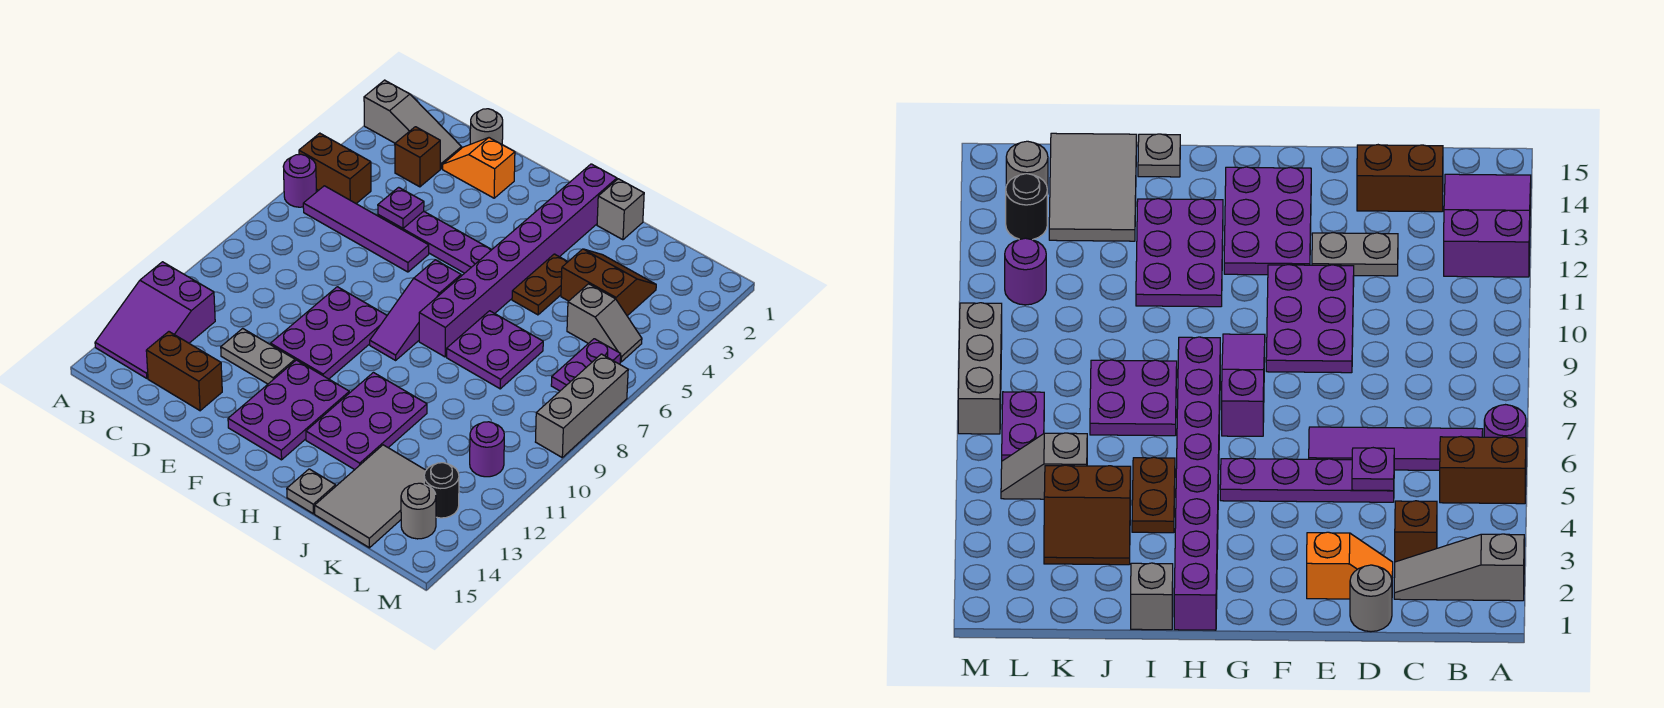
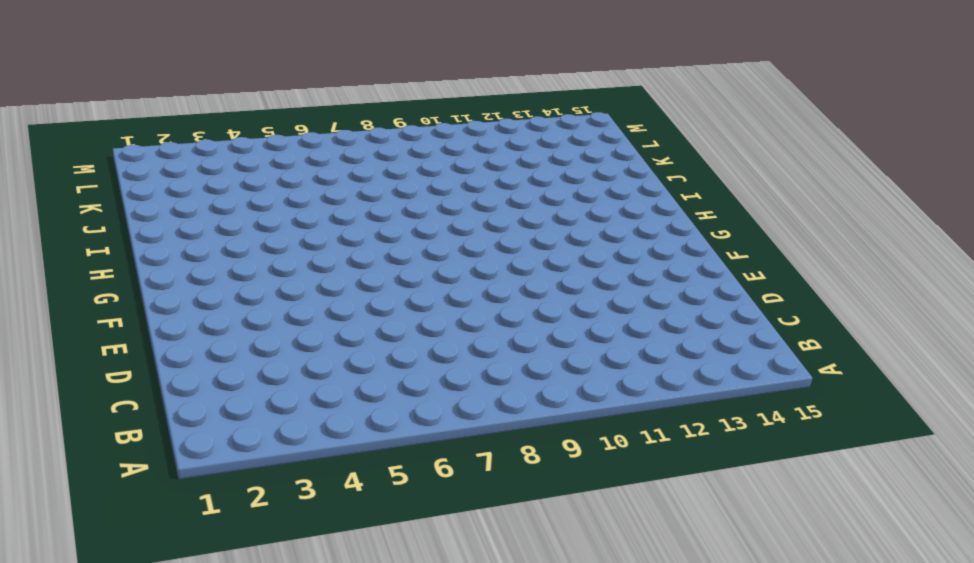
none -> grey 1x3 slope [364,80,462,169]
none -> brown 1x2 brick [299,133,371,203]
none -> purple 1x1 round brick [283,154,316,207]

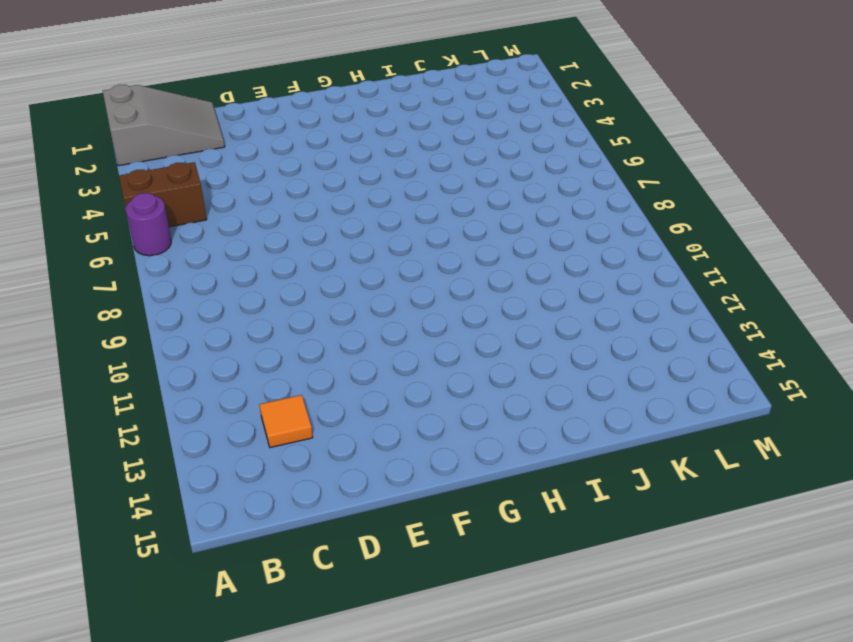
grey 2x3 slope [103,85,225,166] -> grey 1x3 slope [364,80,462,169]
orange 1x1 tile [259,395,313,448] -> none
none -> purple 2x3 slope [95,262,215,378]
none -> purple 1x4 tile [303,186,429,272]
none -> brown 1x1 brick [395,127,440,187]

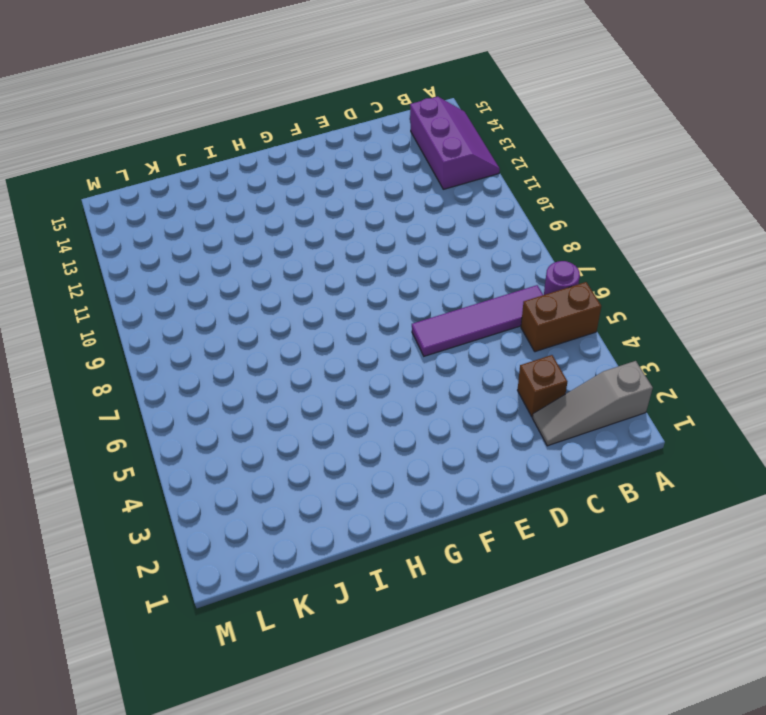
purple 2x3 slope [410,97,500,189] -> purple 2x3 slope turned to [95,262,215,378]
none -> brown 1x2 brick [146,332,222,411]
none -> grey 1x1 round brick [470,109,503,144]
none -> orange 1x2 slope [443,138,515,198]

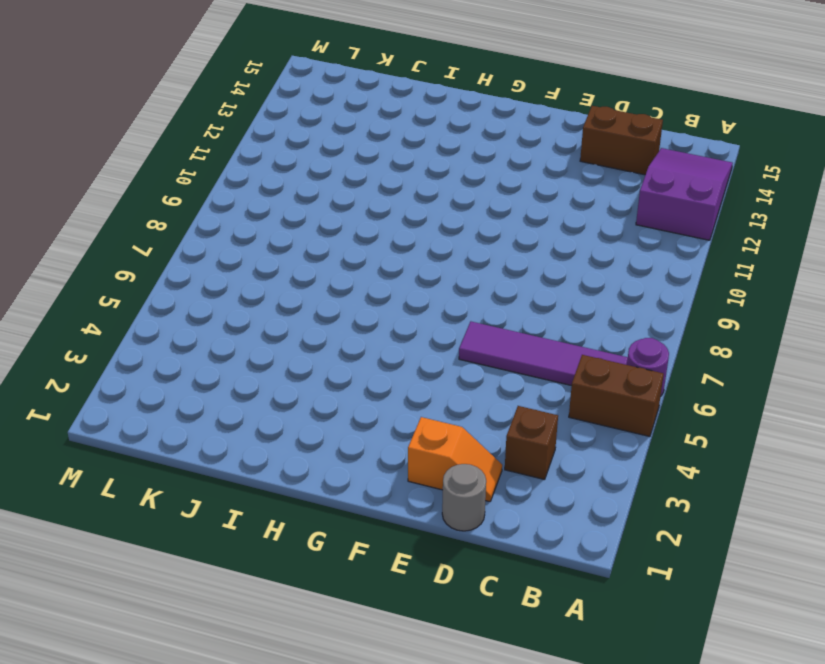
none -> grey 1x3 slope [364,80,462,169]
none -> purple 1x4 plate [378,211,492,273]
none -> grey 1x2 plate [221,328,295,384]

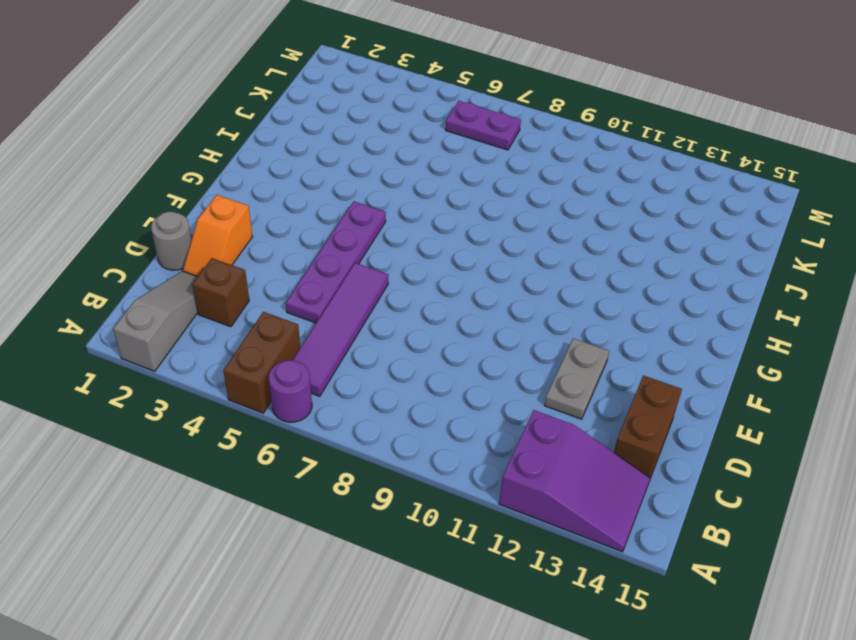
none -> purple 2x3 plate [271,287,387,379]
none -> purple 2x3 plate [228,360,349,460]
none -> purple 1x3 slope [370,260,461,360]

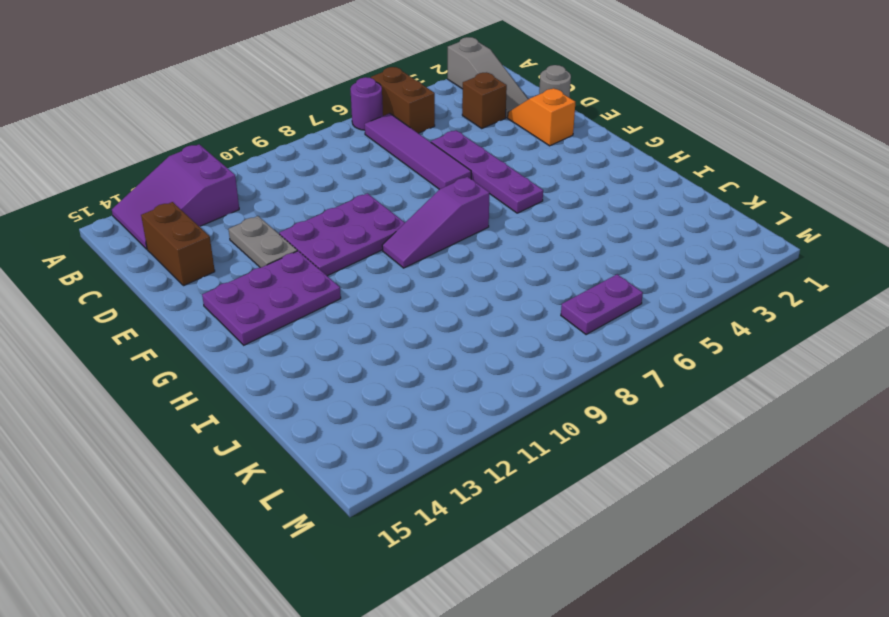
none -> purple 1x8 brick [419,164,617,357]
none -> purple 2x3 plate [306,373,427,470]
none -> grey 1x1 brick [597,179,644,240]

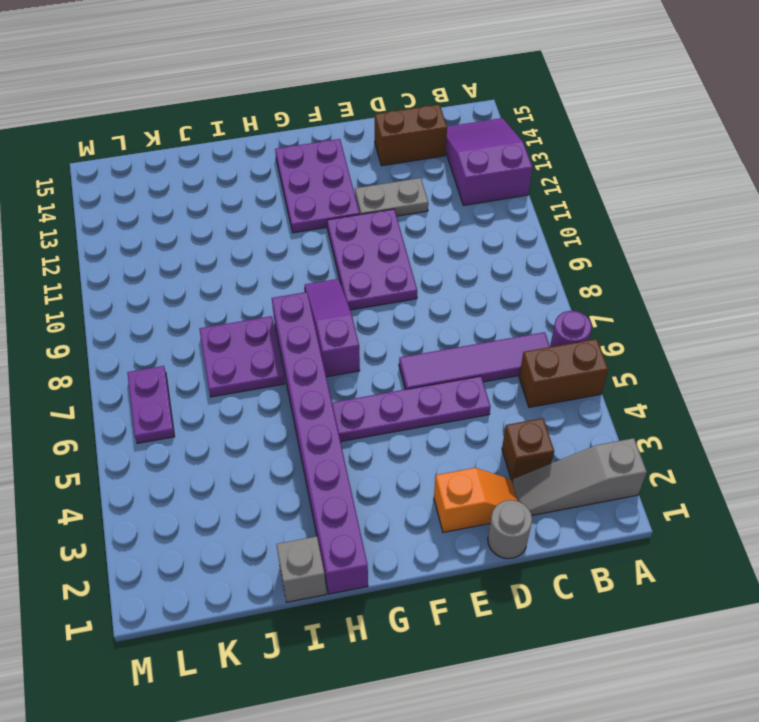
none -> purple 2x3 plate [306,373,427,470]
none -> brown 1x2 plate [512,254,568,315]
none -> grey 1x1 plate [287,469,336,514]

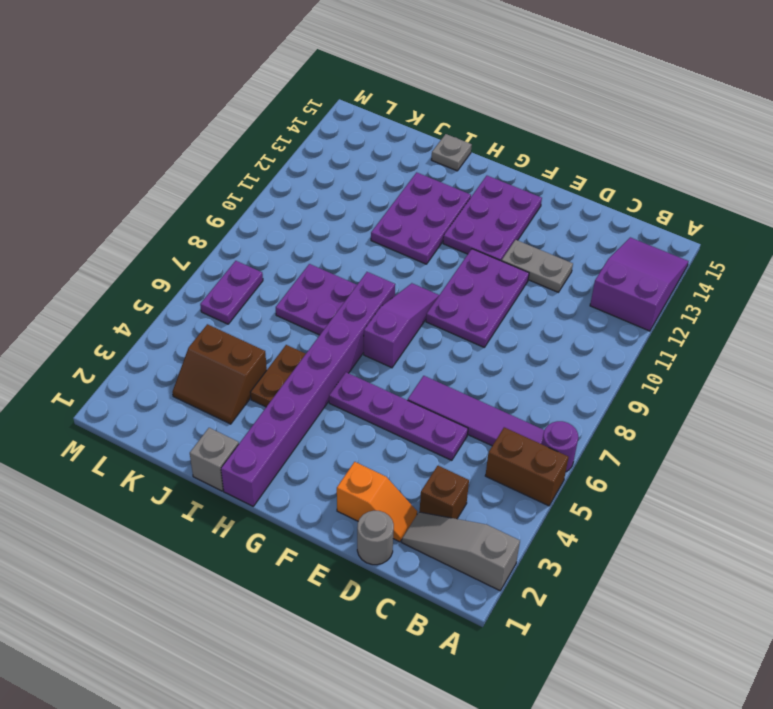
none -> brown 1x2 brick [146,332,222,411]
none -> grey 2x3 tile [315,445,426,548]
none -> grey 1x2 slope [567,284,642,362]

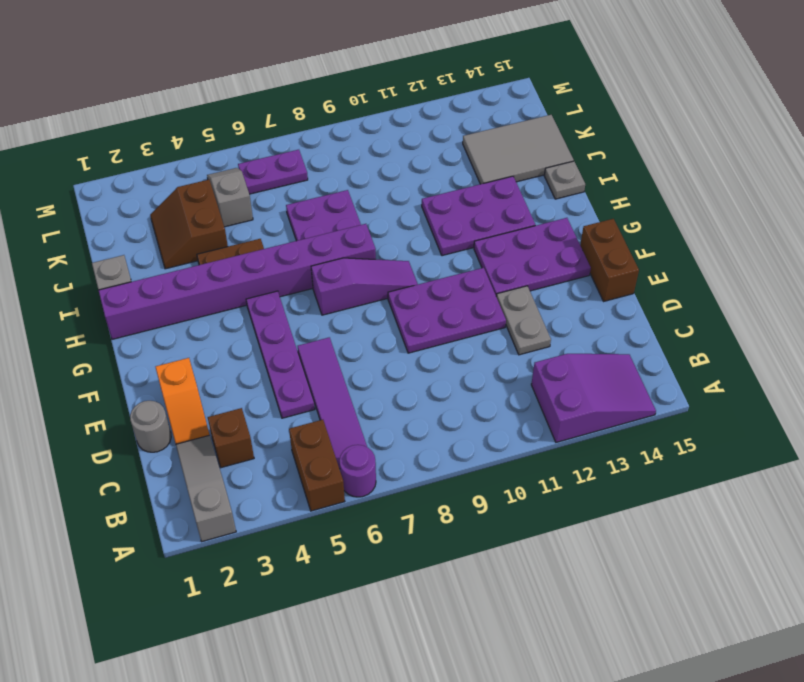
brown 1x2 brick [580,219,639,301] -> brown 1x2 brick moved to [146,332,222,411]
none -> purple 1x1 round brick [470,422,504,477]
none -> black 1x1 round brick [424,463,459,518]
none -> grey 1x1 round brick [401,483,436,539]

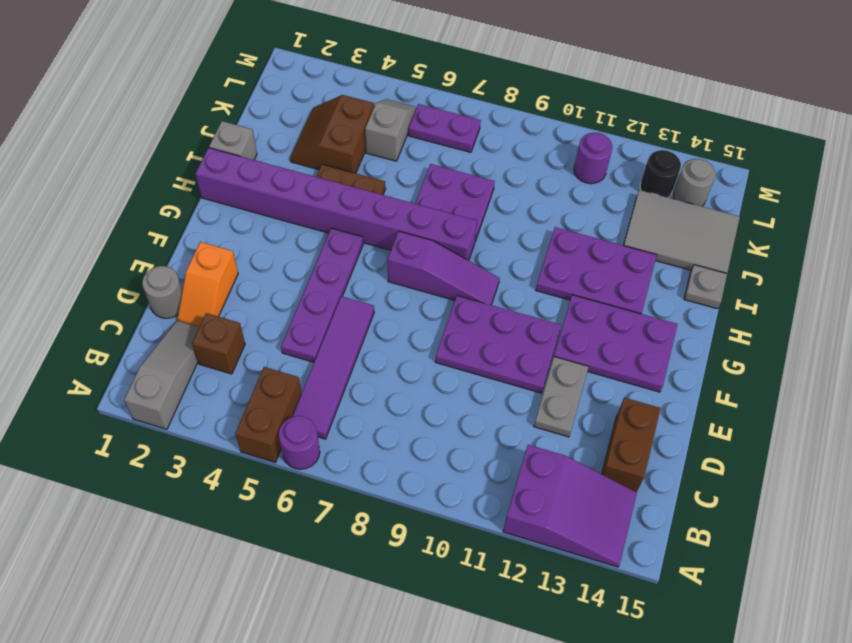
none -> grey 1x3 brick [536,354,628,457]
none -> purple 1x1 plate [378,187,424,228]

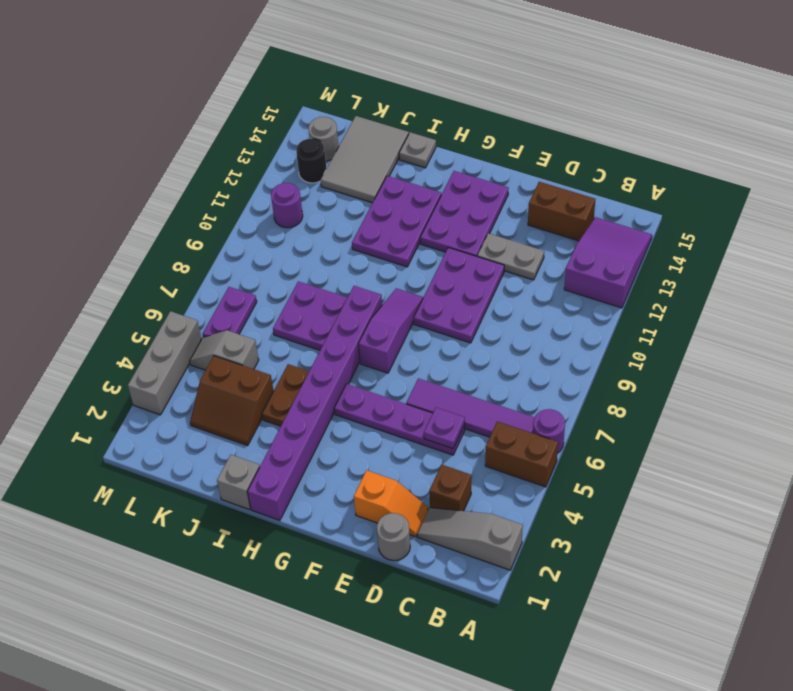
grey 1x3 brick [128,311,201,415] -> grey 1x3 brick moved to [536,354,628,457]

